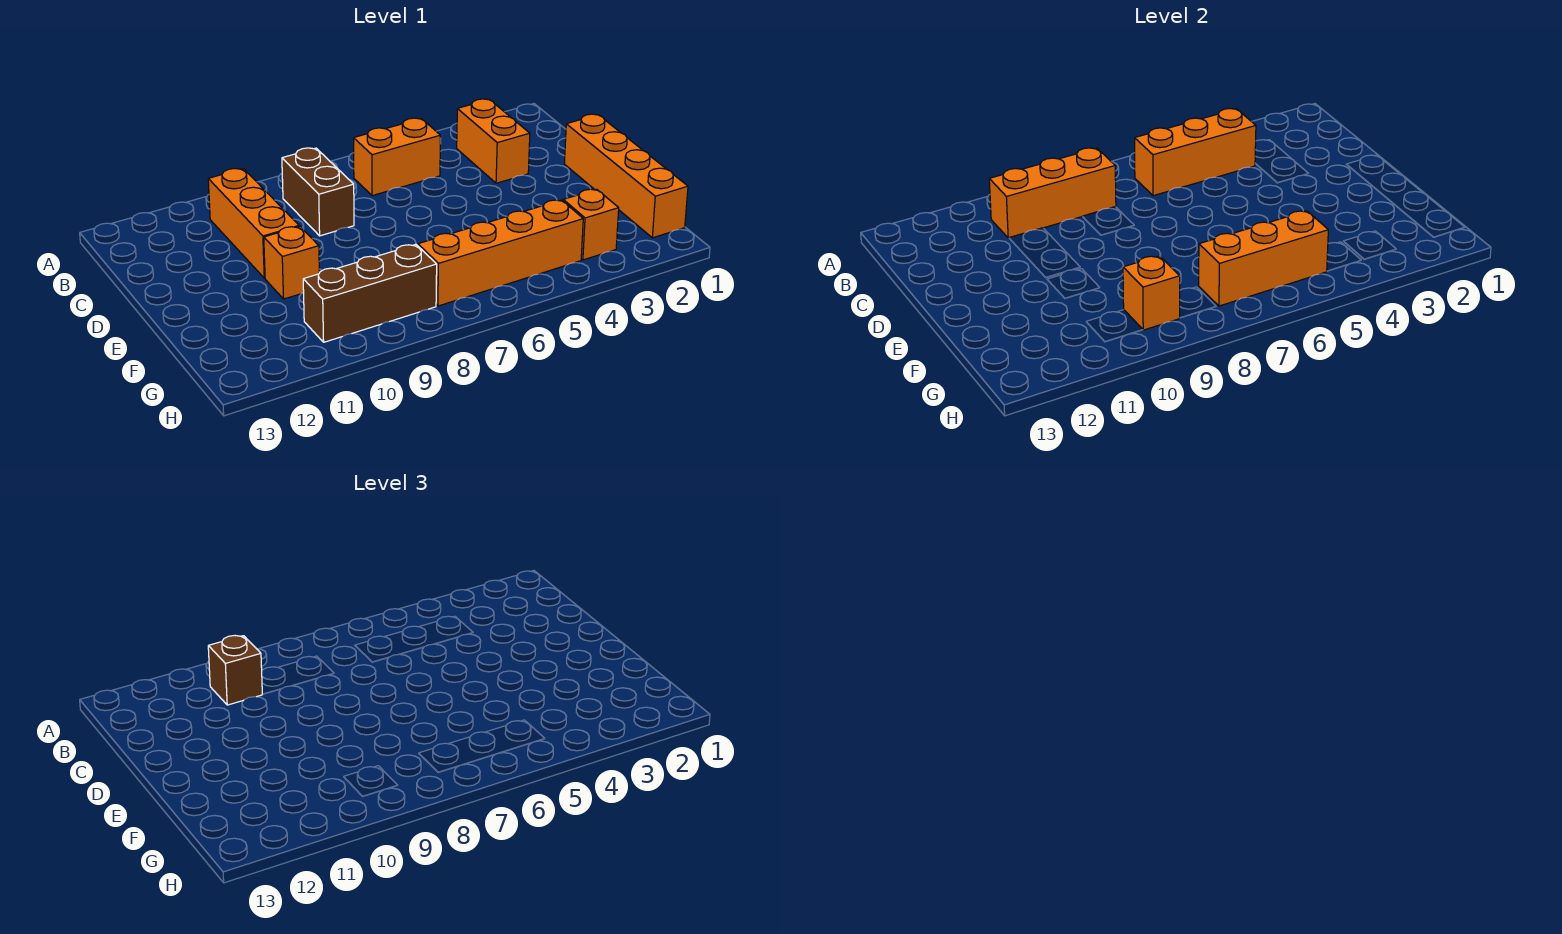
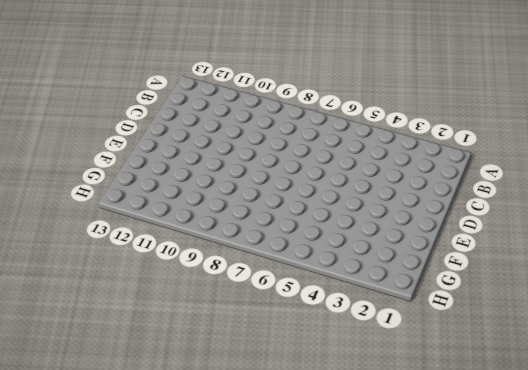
none -> orange 1x2 brick [457,99,530,183]
none -> orange 1x2 brick [354,118,440,196]
none -> brown 1x2 brick [282,148,354,236]

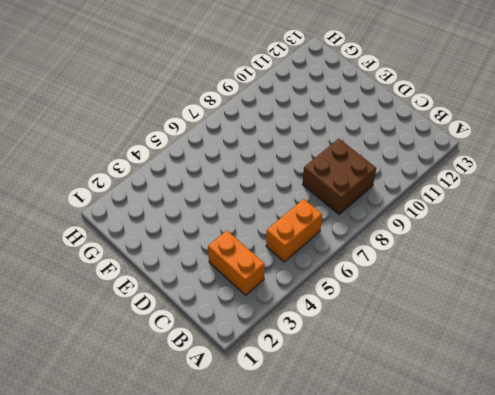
brown 2x2 brick [303,139,376,214] -> brown 1x2 brick [282,148,354,236]
none -> orange 1x3 brick [208,169,299,278]
none -> orange 1x4 brick [564,114,688,238]
none -> orange 1x1 brick [264,227,319,299]

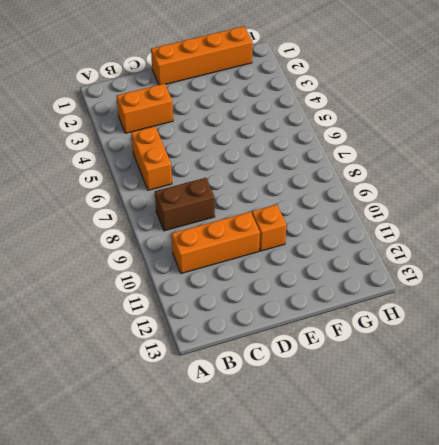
none -> orange 1x1 brick [563,189,619,260]
none -> orange 1x4 brick [418,200,583,306]
none -> brown 1x3 brick [303,244,437,342]

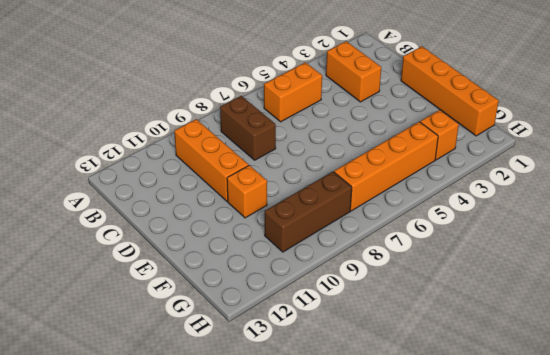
none -> orange 1x3 brick [1135,109,1256,196]
none -> orange 1x3 brick [989,148,1116,238]
none -> orange 1x3 brick [1199,211,1328,306]

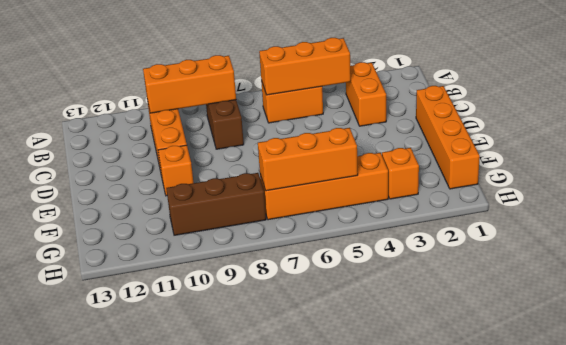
none -> orange 1x1 brick [1123,256,1180,330]
none -> brown 1x1 brick [208,636,262,705]

